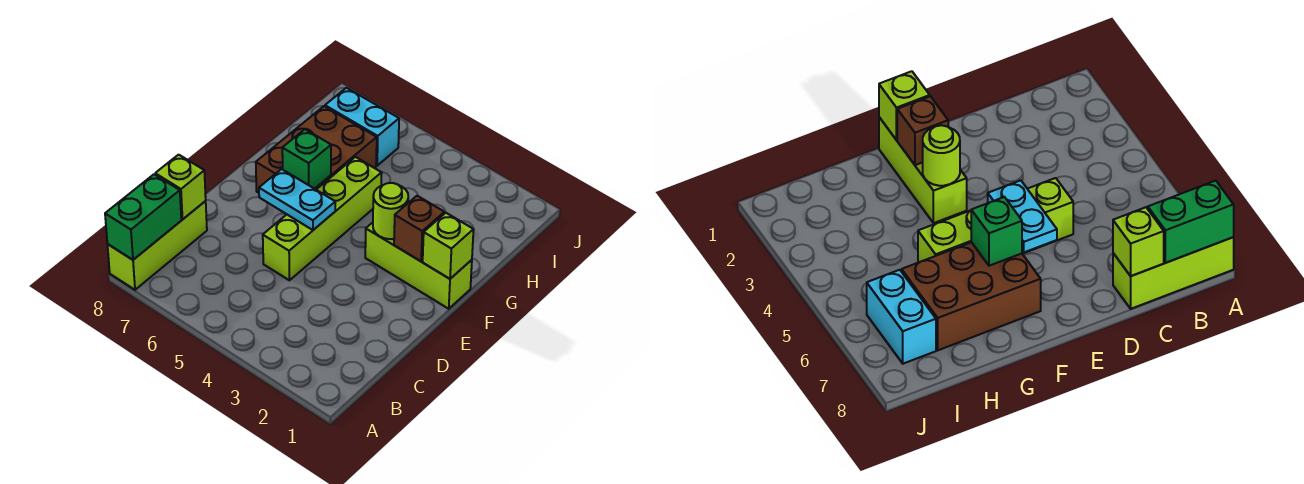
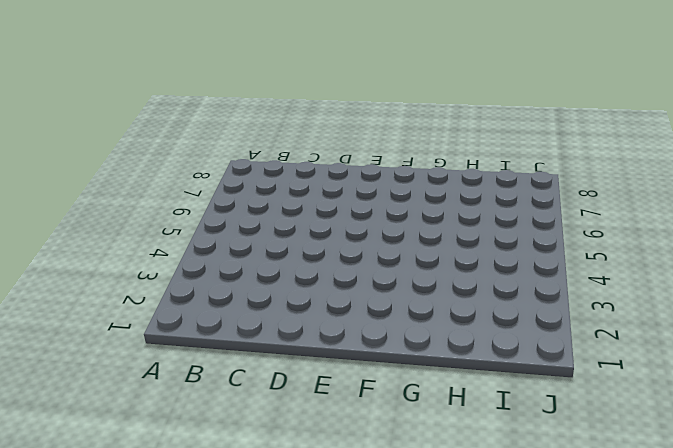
none -> lime 1x3 brick [107,201,207,290]
none -> lime 1x4 brick [263,157,382,280]
none -> lime 1x3 brick [365,223,472,309]

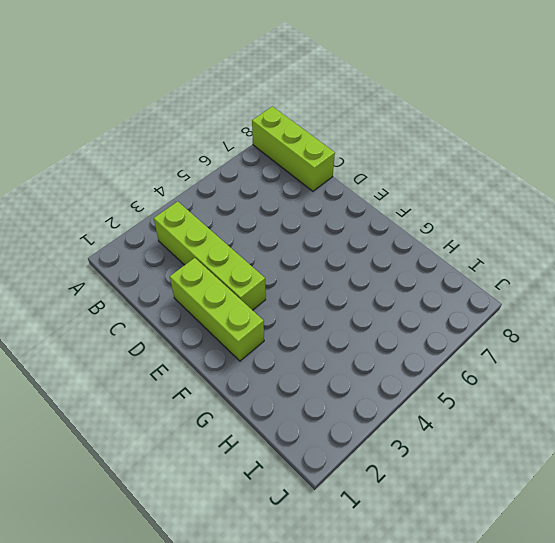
lime 1x4 brick [154,201,266,310] -> lime 1x4 brick moved to [263,157,382,280]
lime 1x3 brick [170,258,264,361] -> lime 1x3 brick turned to [365,223,472,309]
none -> brown 2x3 brick [256,106,377,193]
none -> cyan 1x2 brick [325,88,399,165]
none -> green 1x2 brick [105,174,181,260]

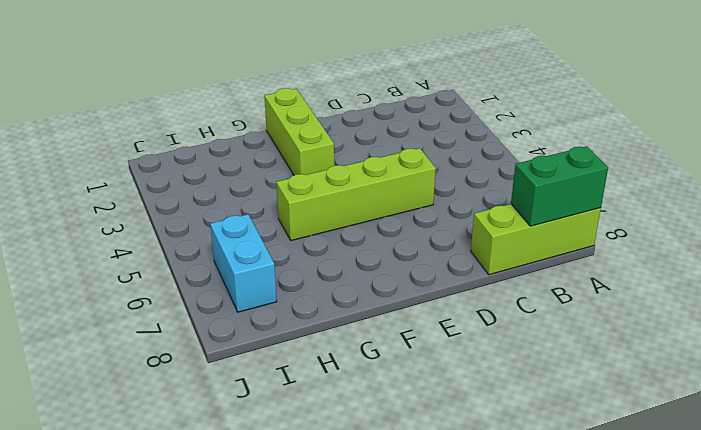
none -> brown 2x3 brick [256,106,377,193]
none -> lime 1x1 brick [155,155,206,219]
none -> cyan 1x2 plate [259,169,335,230]

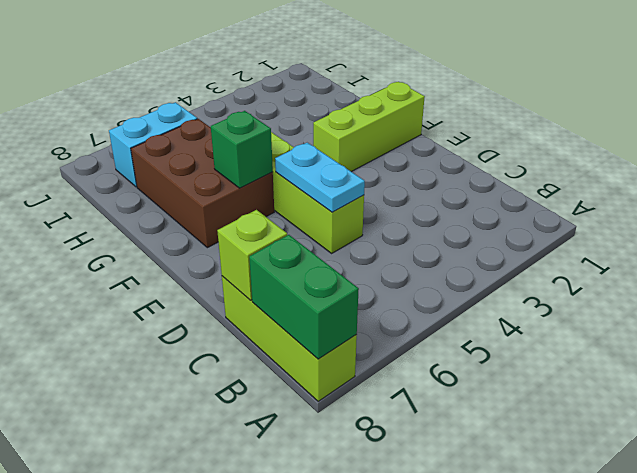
cyan 1x2 plate [275,143,365,212] -> cyan 1x2 plate turned to [259,169,335,230]
none -> lime 1x1 brick [423,213,474,279]
none -> brown 1x1 brick [394,196,444,261]
none -> lime 1x1 round brick [373,183,408,239]

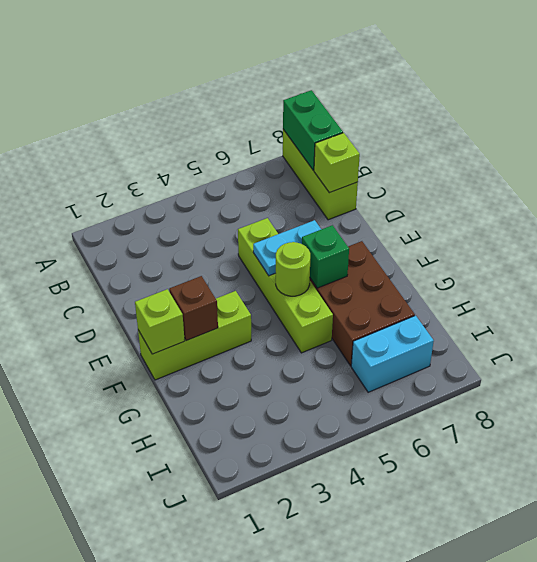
lime 1x1 round brick [276,242,310,296] -> lime 1x1 round brick moved to [373,183,408,239]

